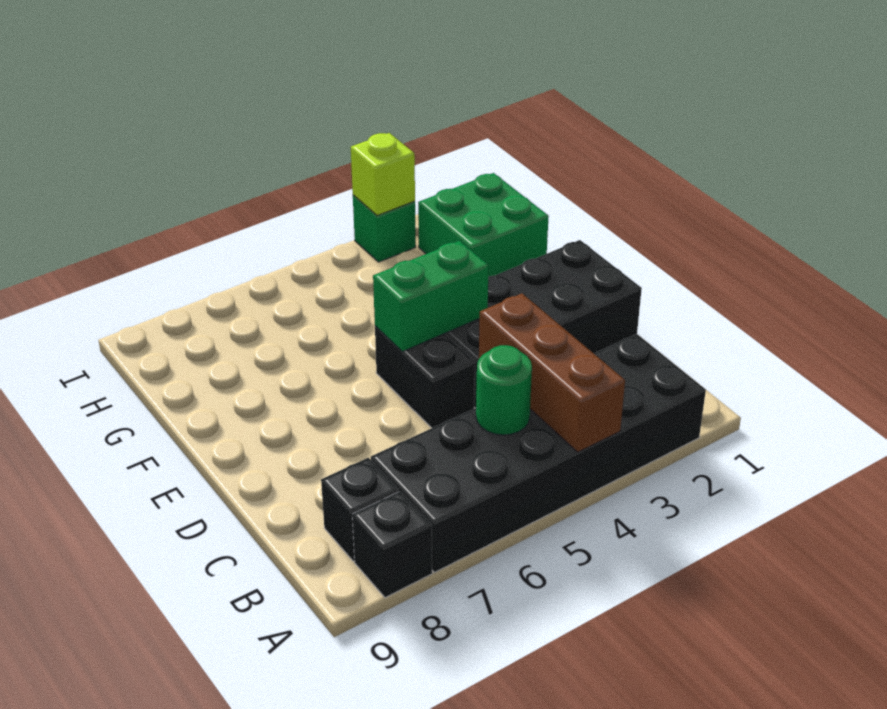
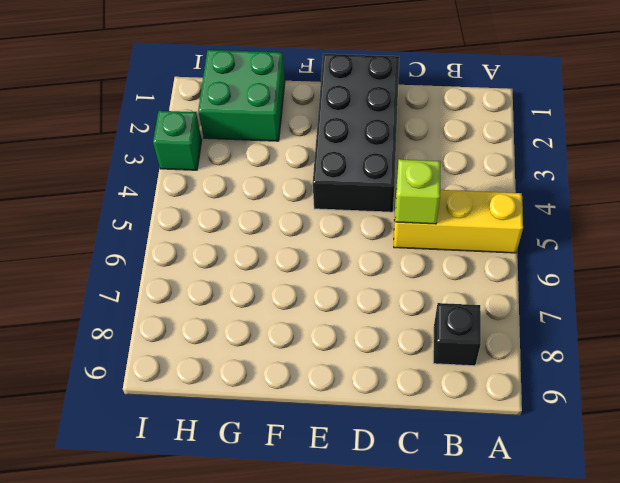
yellow 1x3 brick [394,190,523,253] -> black 2x6 brick [371,334,706,572]
lime 1x1 brick [395,159,441,224] -> lime 1x1 brick moved to [351,133,415,216]
none -> black 1x1 brick [352,491,432,598]
none -> black 1x2 brick [375,326,475,428]

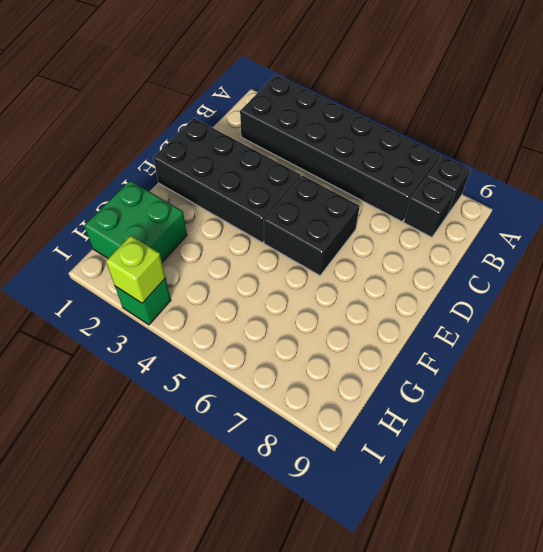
black 2x2 brick [264,175,360,276] -> black 1x2 brick [375,326,475,428]
none -> brown 1x3 brick [479,293,625,452]
none -> green 1x1 round brick [476,345,532,435]

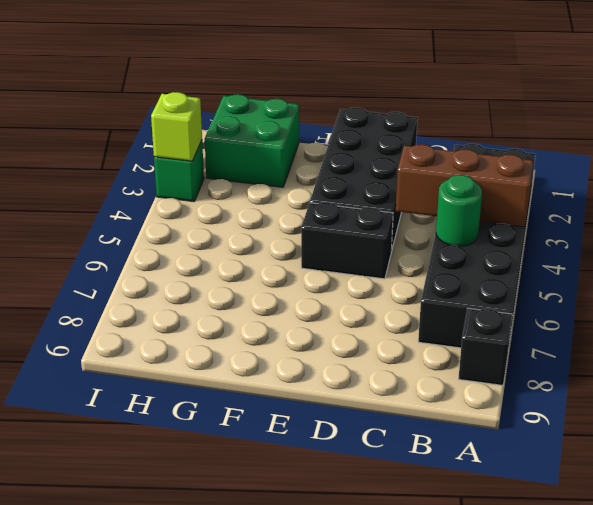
none -> black 1x1 brick [321,458,399,561]
none -> green 1x2 brick [373,241,489,352]

